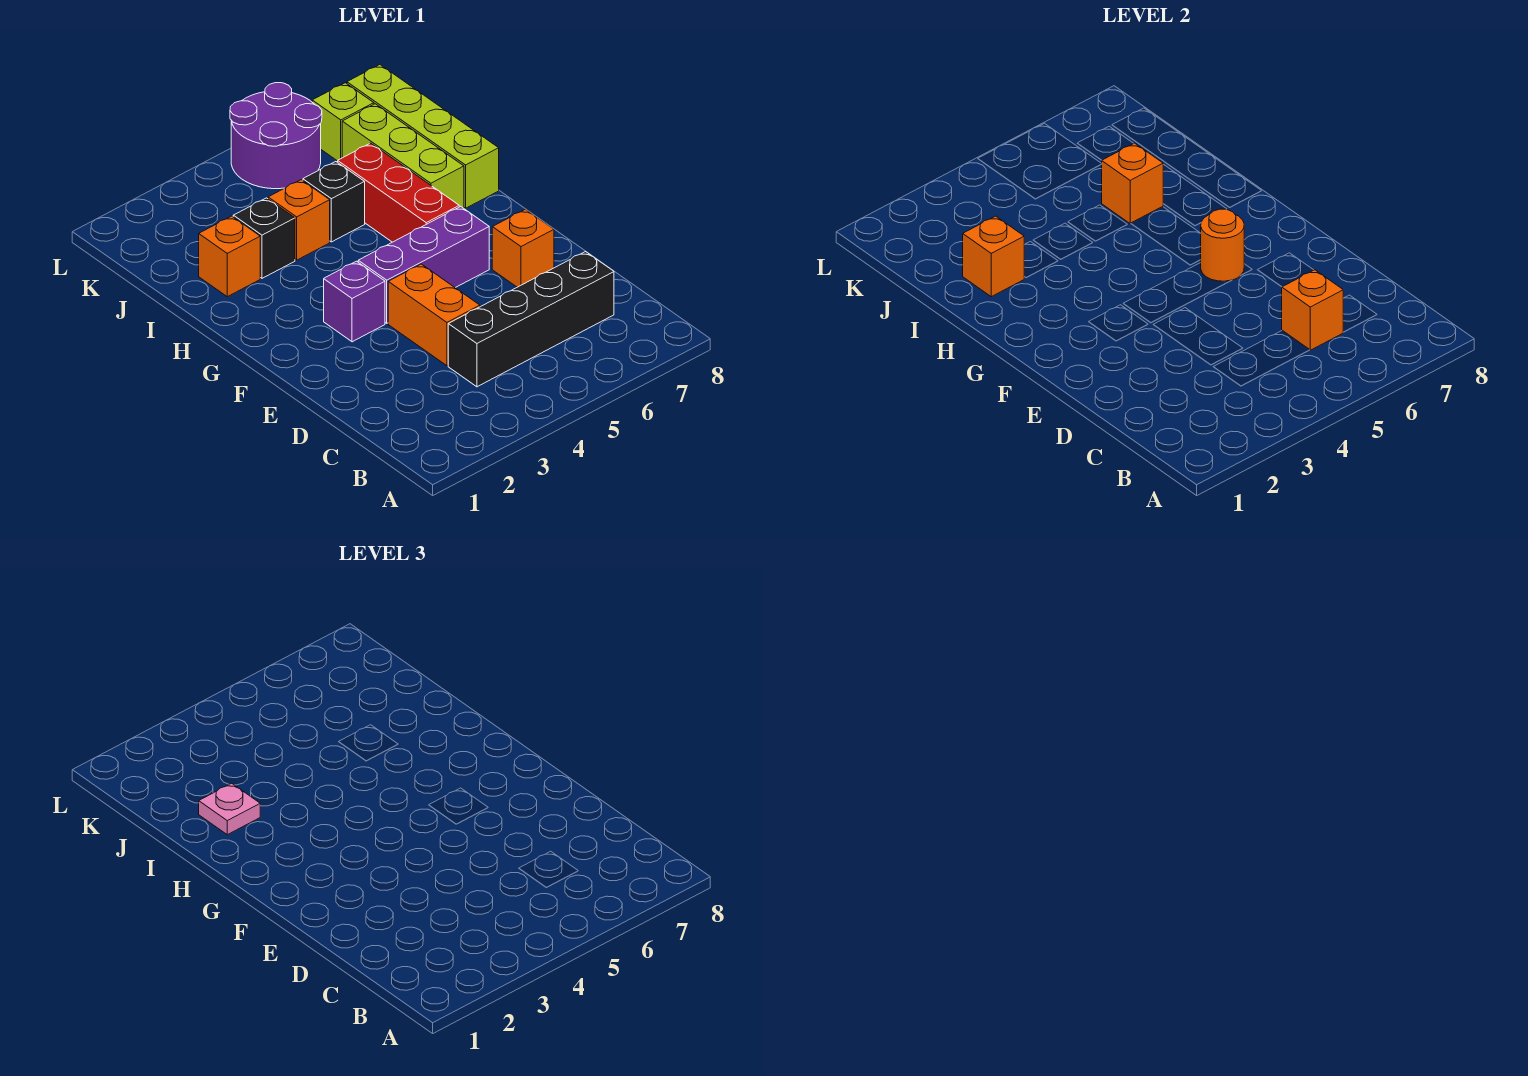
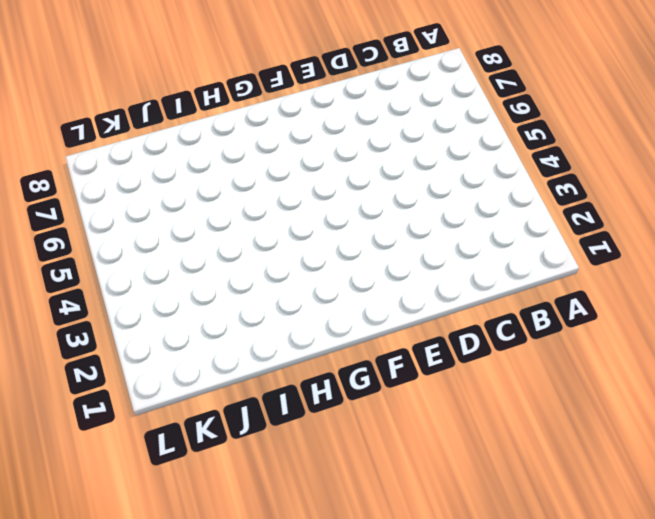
none -> black 1x4 brick [448,251,614,387]
none -> orange 1x2 brick [388,264,480,366]
none -> orange 1x1 brick [492,209,554,287]

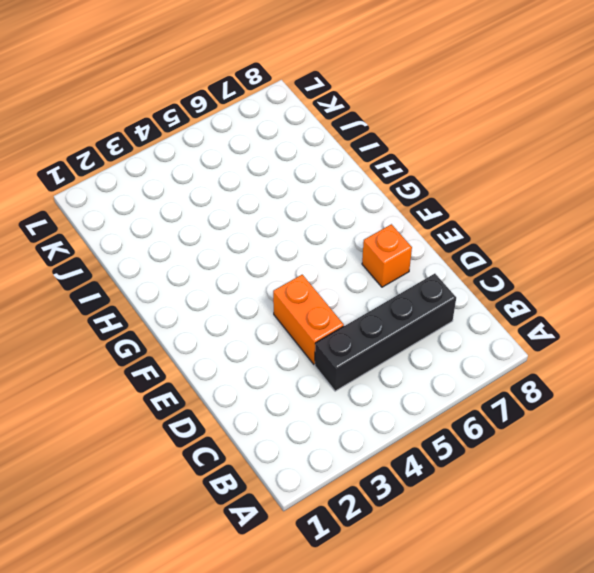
none -> purple 1x1 brick [324,261,385,342]
none -> purple 1x3 brick [358,207,489,323]
none -> red 1x3 brick [338,143,459,242]

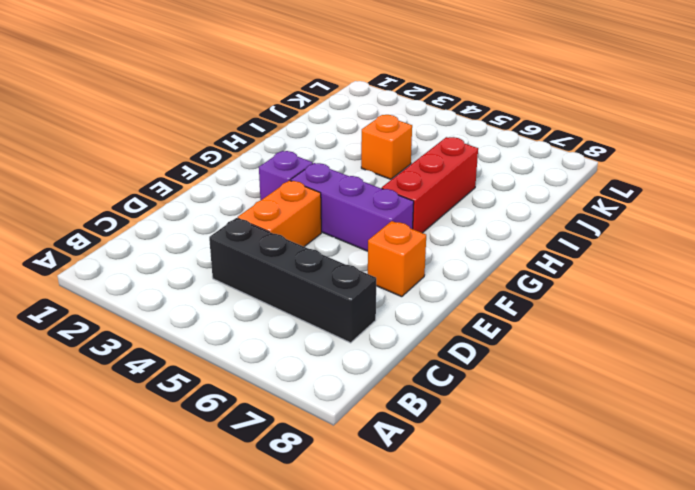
none -> lime 1x3 brick [342,104,464,208]
none -> lime 1x4 brick [347,65,499,208]
none -> orange 1x1 brick [199,216,260,297]

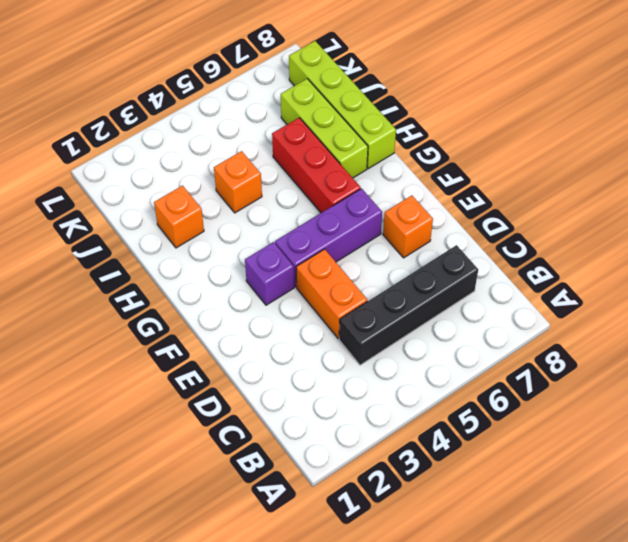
none -> black 1x1 brick [233,198,295,278]
none -> black 1x1 brick [303,162,365,242]
none -> purple 2x2 round brick [230,83,322,189]

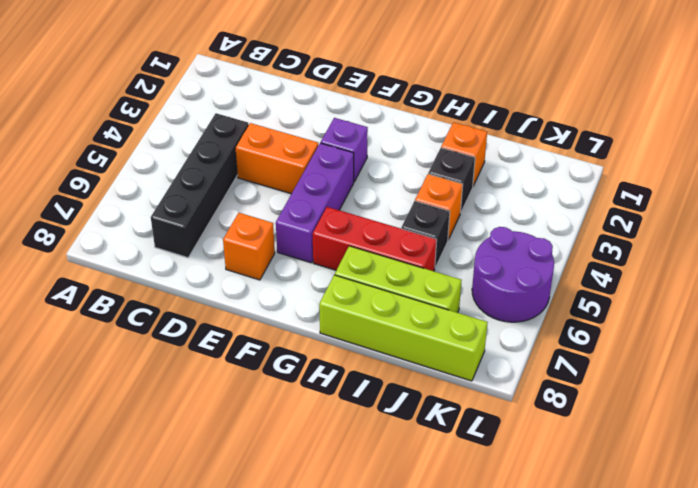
none -> lime 1x1 brick [312,83,374,161]
none -> orange 1x1 brick [1282,270,1343,350]
none -> orange 1x1 round brick [1201,209,1244,281]

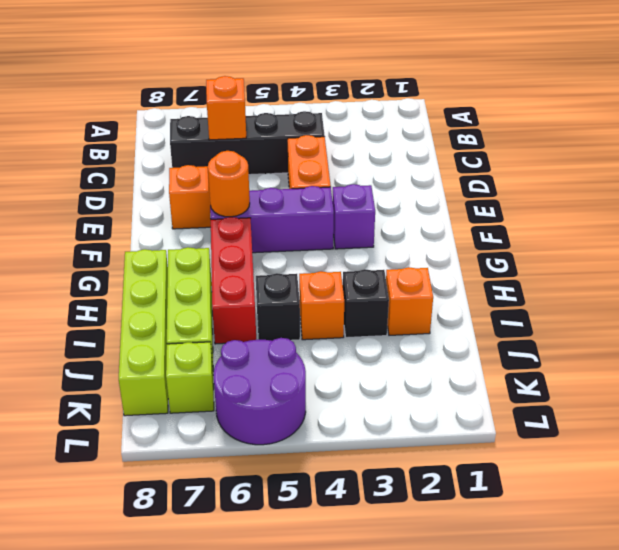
none -> orange 1x1 brick [963,216,1024,297]
none -> orange 1x1 brick [1101,143,1163,224]
none -> pink 1x1 plate [199,783,260,835]

